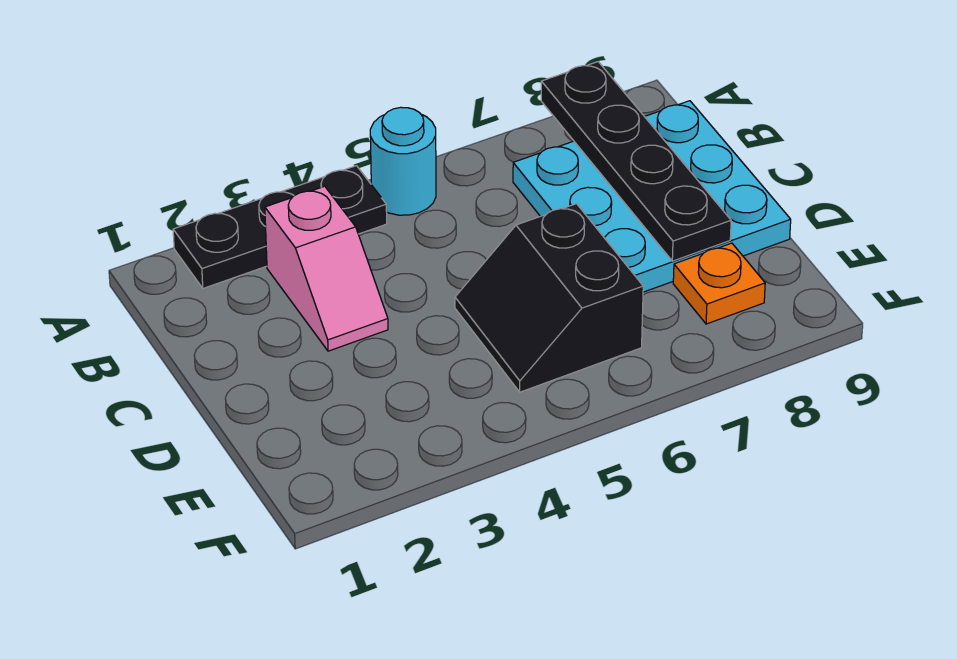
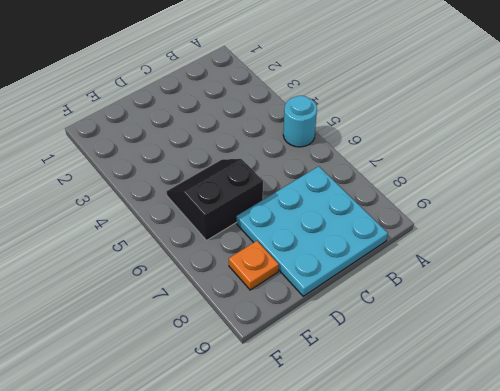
none -> black 1x3 plate [173,166,387,288]
none -> pink 1x2 slope [265,186,388,351]

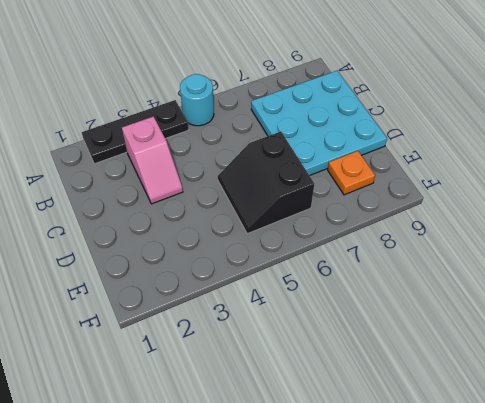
none -> black 1x4 plate [541,62,731,261]

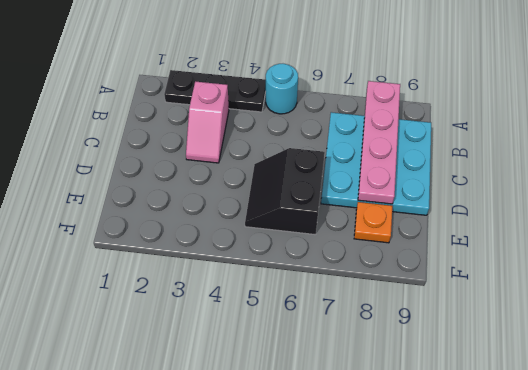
pink 1x4 plate [358,81,400,204] -> black 1x4 plate [541,62,731,261]

